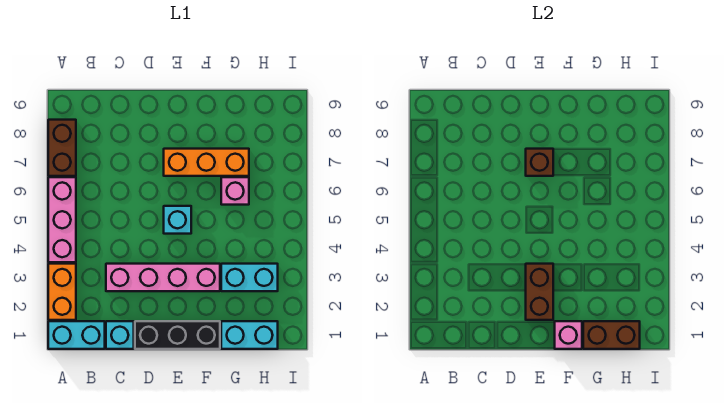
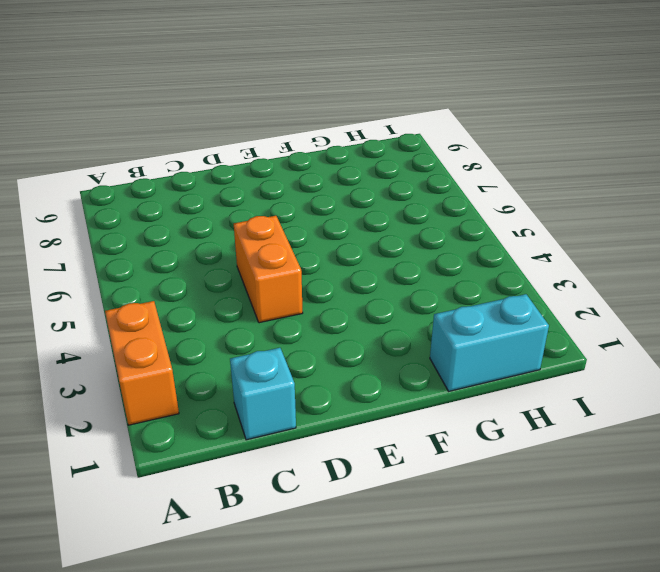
orange 1x2 brick [234,216,303,323] -> none
none -> cyan 1x2 brick [48,321,105,349]
none -> pink 1x3 brick [48,177,76,262]
none -> brown 1x2 brick [48,120,76,176]

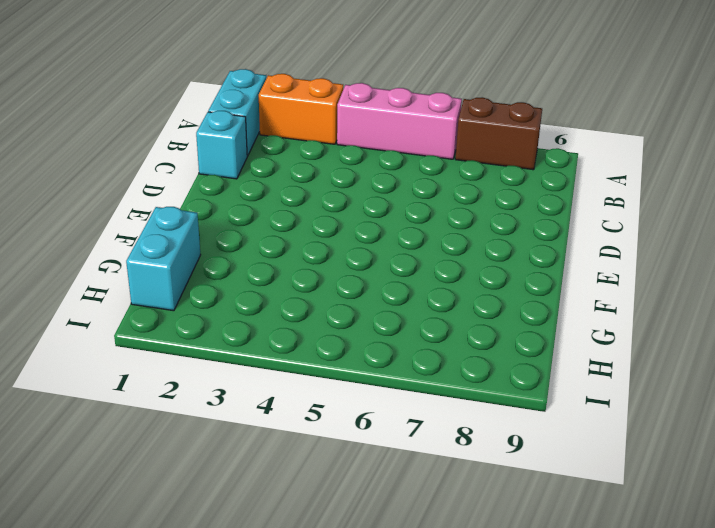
none -> pink 1x4 brick [106,264,220,291]
none -> black 1x3 brick [135,321,220,349]
none -> cyan 1x1 brick [164,206,191,234]

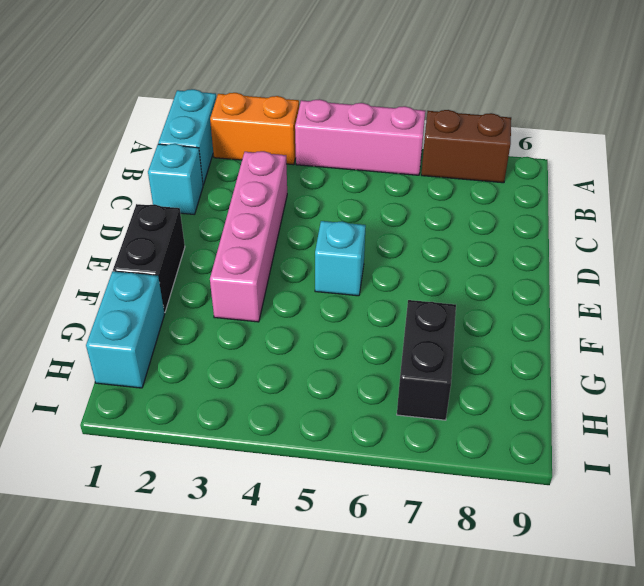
black 1x2 brick [113,204,185,313] -> black 1x3 brick [135,321,220,349]
black 1x2 brick [397,300,456,420] -> orange 1x3 brick [164,149,249,176]
none -> cyan 1x2 brick [221,264,278,291]
none -> pink 1x1 brick [221,177,249,205]
none -> brown 1x2 brick [526,264,553,320]

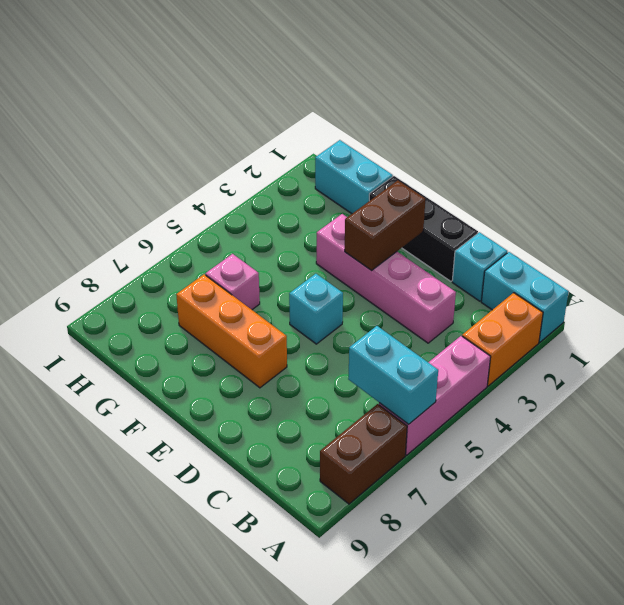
cyan 1x2 brick [348,326,438,424] -> cyan 1x2 brick moved to [221,264,278,291]
none -> brown 1x1 brick [526,149,553,176]
none -> pink 1x1 brick [555,321,582,349]
none -> brown 1x2 brick [583,321,640,349]

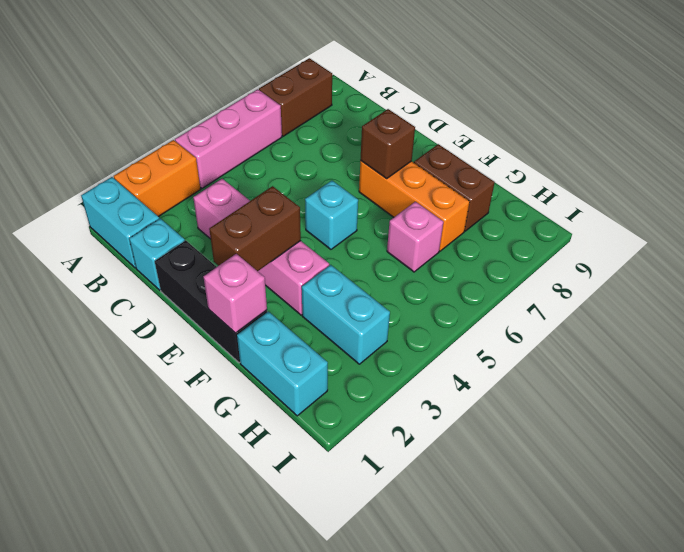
brown 1x2 brick [414,144,495,231] -> brown 1x2 brick moved to [583,321,640,349]

